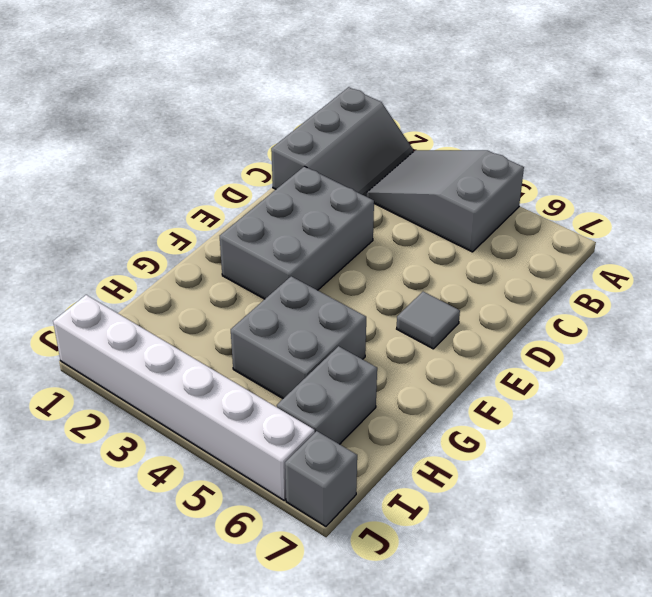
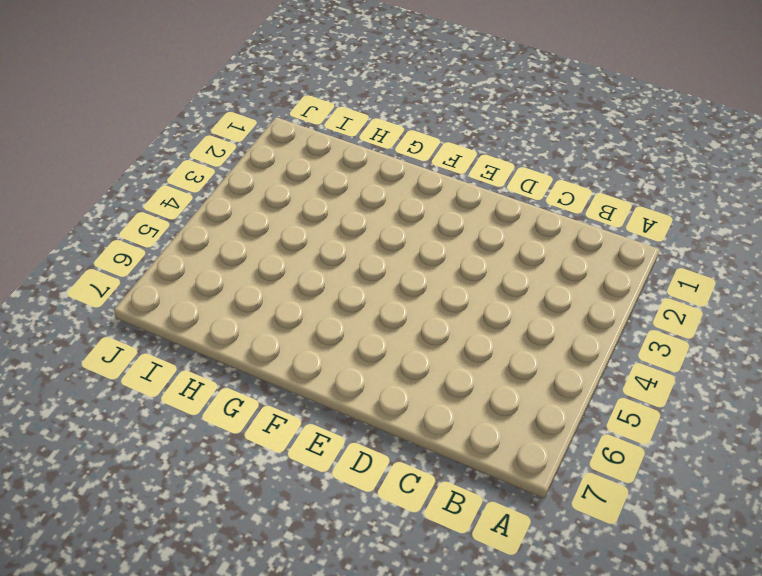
none -> grey 2x3 slope [271,87,413,197]
none -> grey 2x3 slope [367,150,524,252]

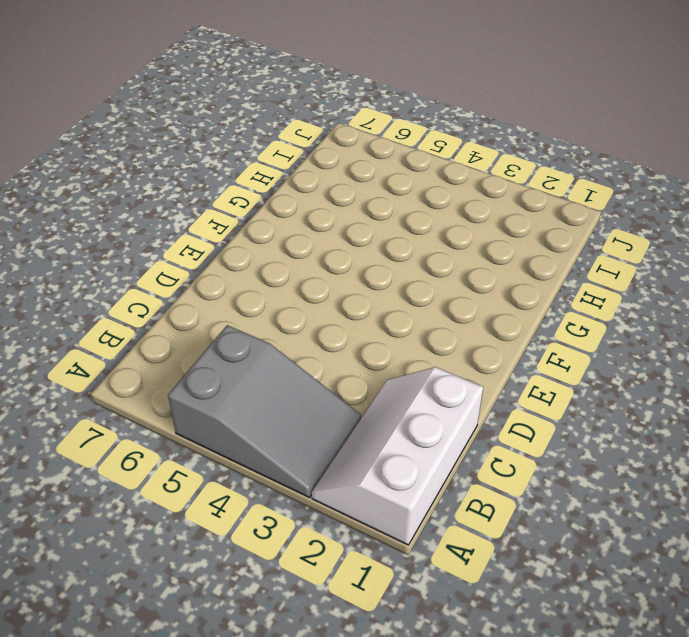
white 2x3 slope [312,367,483,545] -> grey 2x3 slope [271,87,413,197]
none -> grey 2x3 brick [220,166,374,299]
none -> grey 1x1 tile [397,292,460,349]

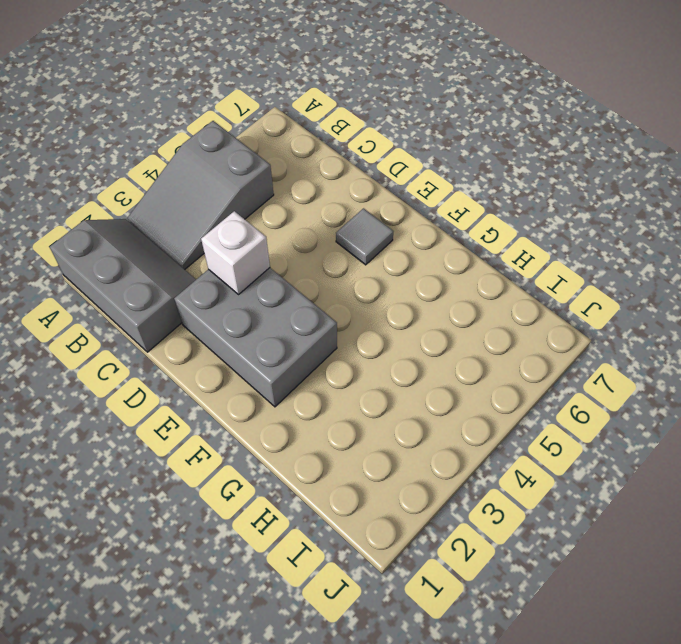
white 1x1 brick [201,211,270,294] -> none
none -> grey 2x2 brick [231,276,366,399]
none -> grey 1x2 brick [277,346,377,444]

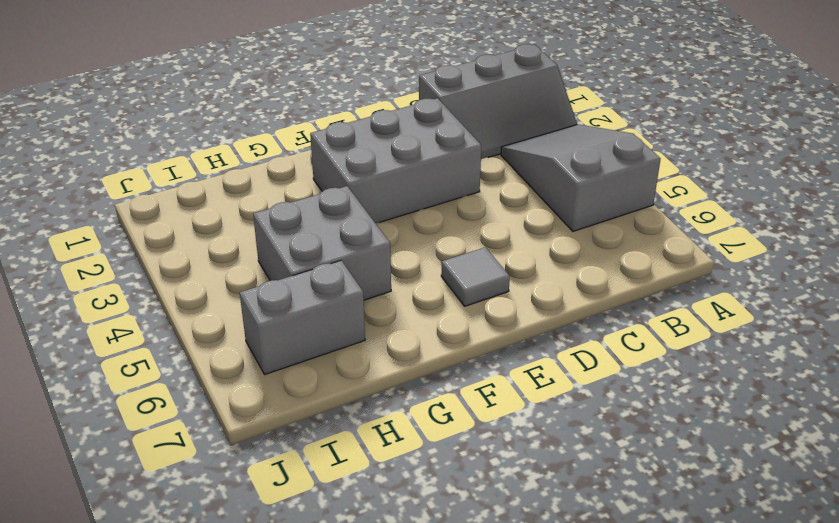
none -> white 1x6 brick [53,295,315,500]
none -> grey 1x1 brick [285,431,357,526]

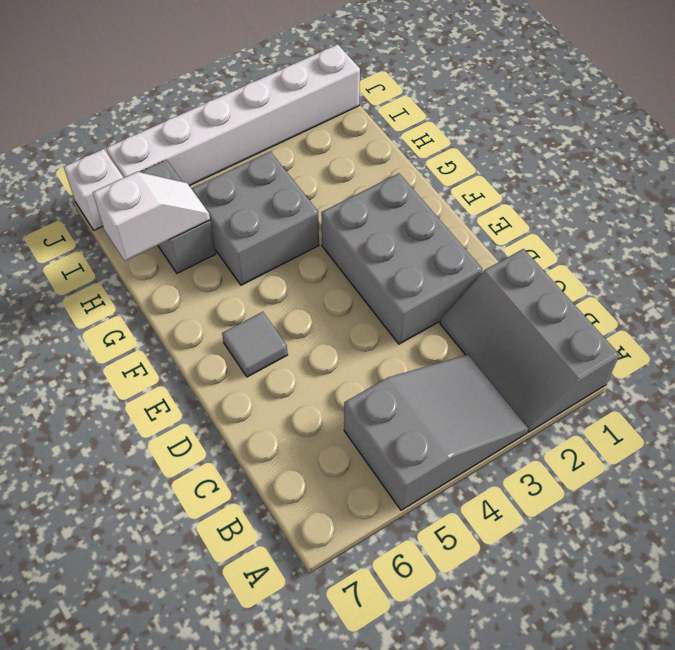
white 1x2 slope [93,172,210,261] -> none
white 1x1 brick [64,149,124,230] -> grey 1x1 brick [285,431,357,526]

